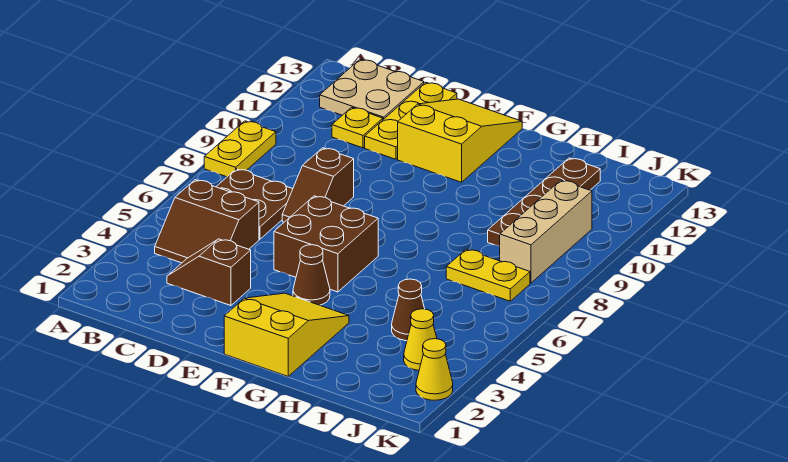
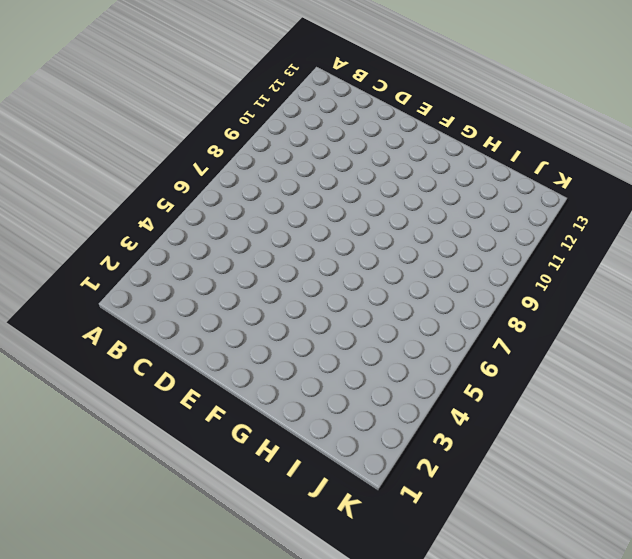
none -> yellow 1x2 plate [204,121,276,177]
none -> brown 2x2 slope [155,180,259,263]
none -> brown 2x2 plate [216,169,293,239]

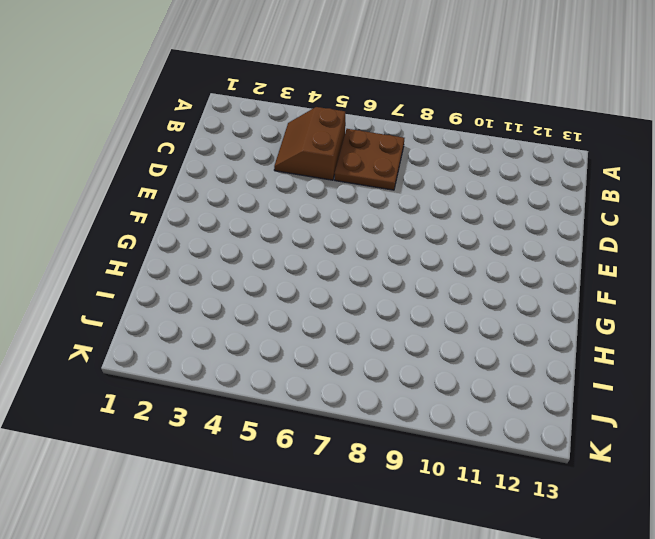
none -> yellow 1x2 plate [204,121,276,177]
none -> tan 2x2 plate [320,59,424,119]
none -> brown 1x2 slope [167,239,251,306]

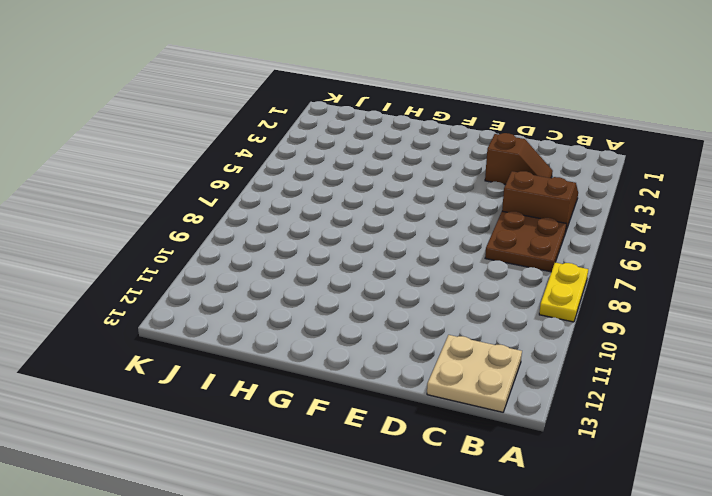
none -> yellow 1x1 plate [332,107,383,148]
none -> brown 1x2 slope [282,148,354,222]
none -> yellow 1x3 plate [365,82,457,159]

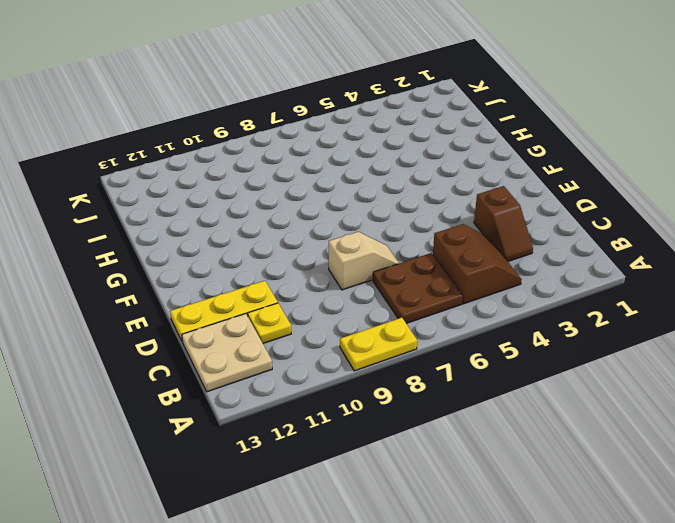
tan 1x2 slope [329,232,399,290] -> brown 1x2 slope [282,148,354,222]
none -> brown 2x2 brick [274,196,378,292]
none -> yellow 2x3 slope [398,99,522,182]
none -> yellow 2x3 slope [224,293,349,376]

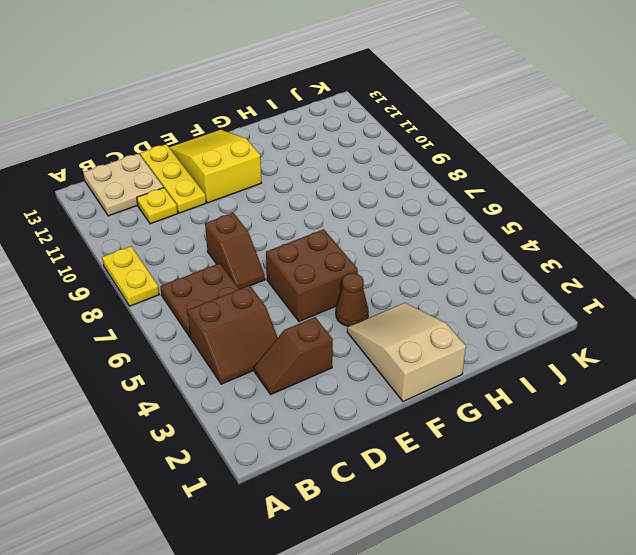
tan 2x3 slope [347,303,466,402] -> yellow 2x3 slope [224,293,349,376]
none -> brown 1x1 cone [392,279,425,341]
none -> yellow 1x2 plate [446,249,530,301]
none -> brown 1x4 plate [488,158,600,246]

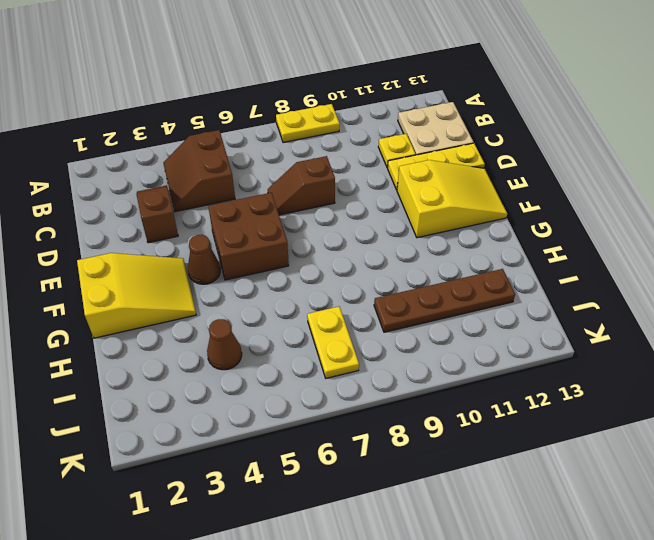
none -> brown 2x2 plate [216,169,293,239]
none -> yellow 1x1 cone [404,309,437,370]
none -> tan 1x3 brick [500,180,592,283]

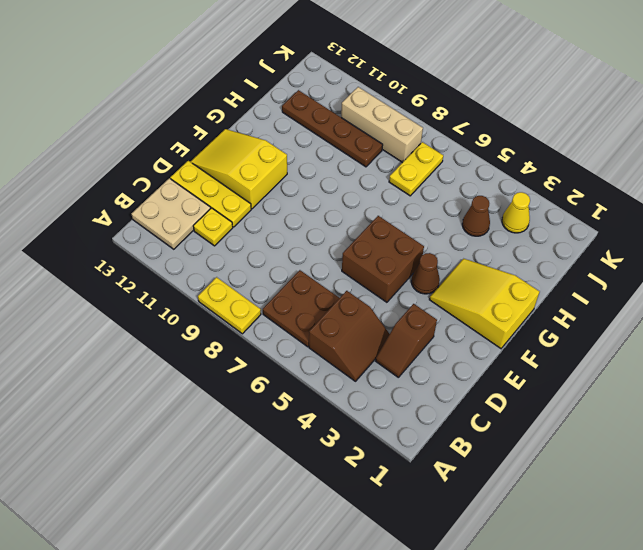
none -> brown 1x2 slope [282,148,354,222]
none -> yellow 1x1 cone [416,339,453,400]

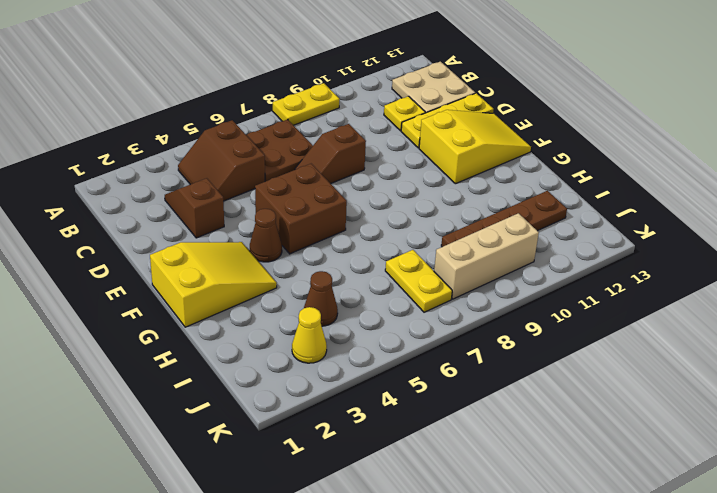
none -> yellow 1x1 cone [416,339,453,400]

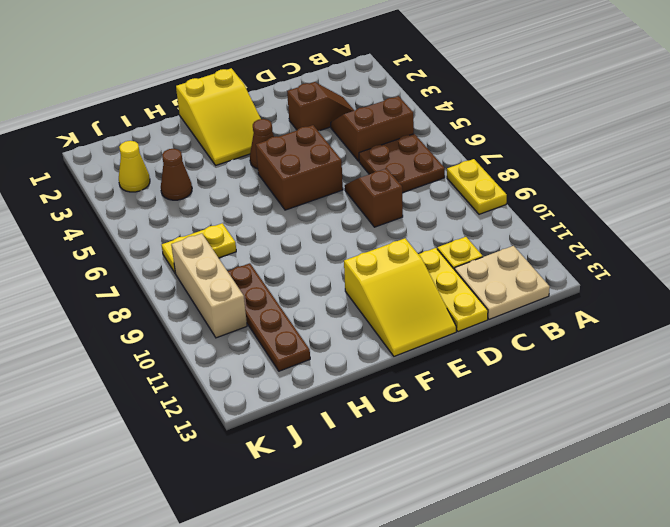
none -> yellow 1x1 cone [416,339,453,400]

